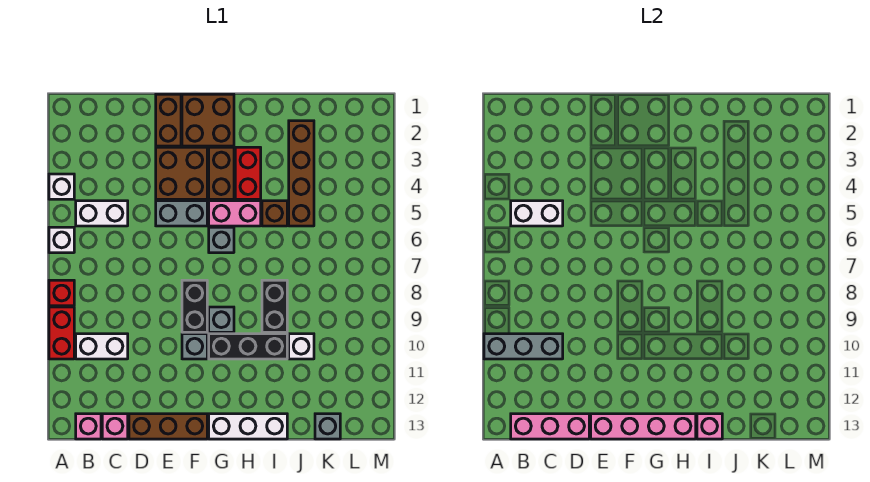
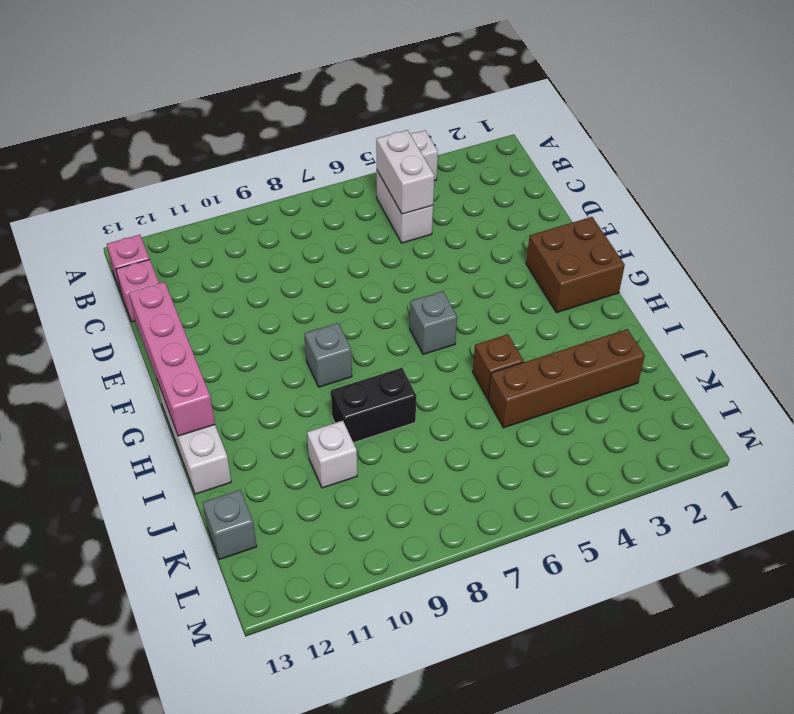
none -> white 1x1 brick [49,227,74,253]
none -> red 1x1 brick [49,280,74,306]
none -> red 1x2 brick [49,307,74,359]
none -> white 1x2 brick [76,334,128,359]

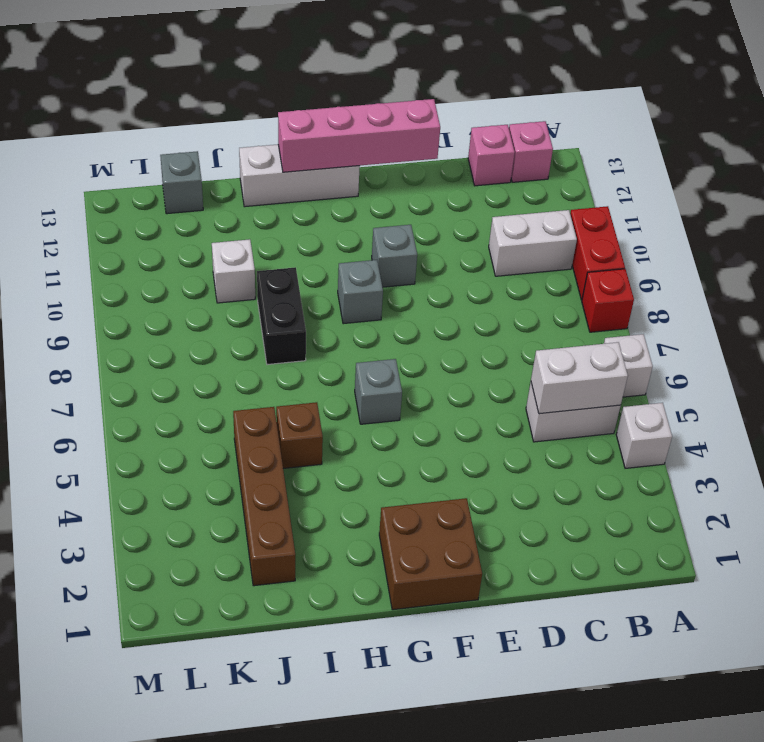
none -> brown 1x3 brick [129,414,207,439]
none -> brown 1x2 brick [156,94,181,146]
none -> brown 2x2 brick [156,147,207,199]
none -> grey 1x2 brick [156,201,207,226]

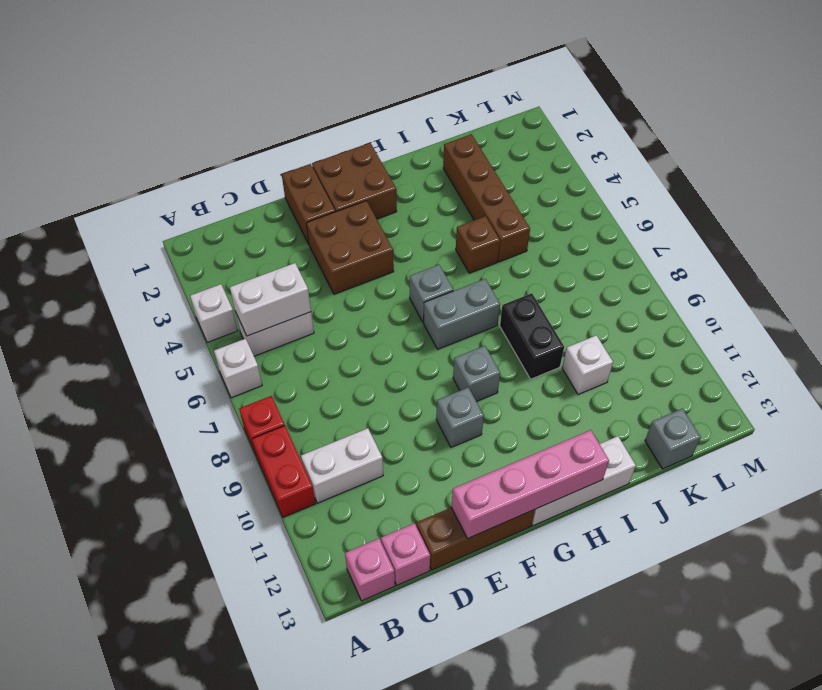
grey 1x2 brick [424,279,500,349] -> grey 1x2 brick moved to [156,201,207,226]
none -> black 1x2 brick [182,280,207,332]
none -> brown 1x2 brick [209,147,234,199]
none -> pink 1x2 brick [209,201,261,226]
none -> black 1x3 brick [209,334,287,359]

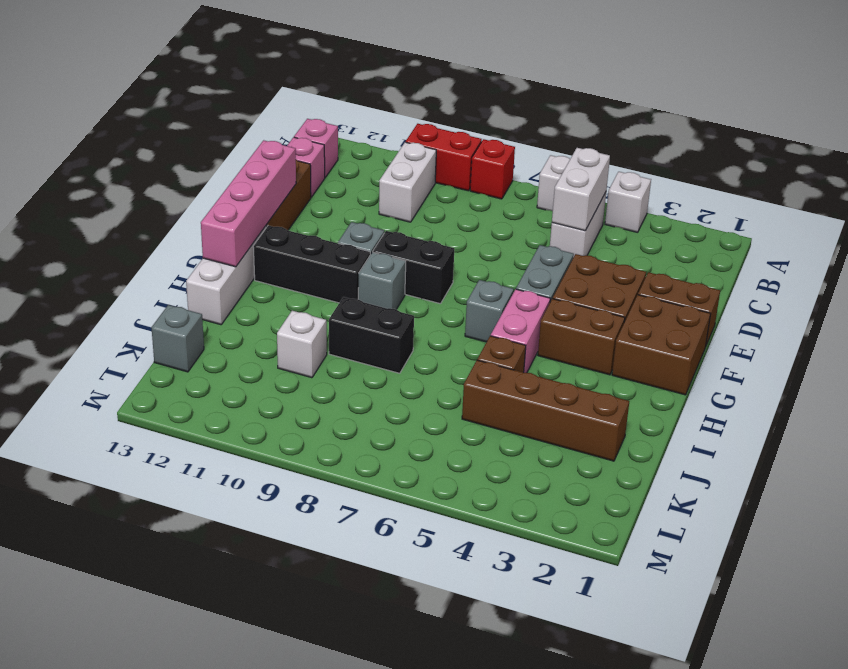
black 1x3 brick [253,225,370,303] -> black 1x3 brick turned to [209,334,287,359]
none -> red 1x2 brick [235,147,261,199]
none -> grey 1x3 brick [484,334,563,359]
none -> pink 1x3 brick [511,414,589,439]
none -> pink 1x1 brick [697,414,722,439]

